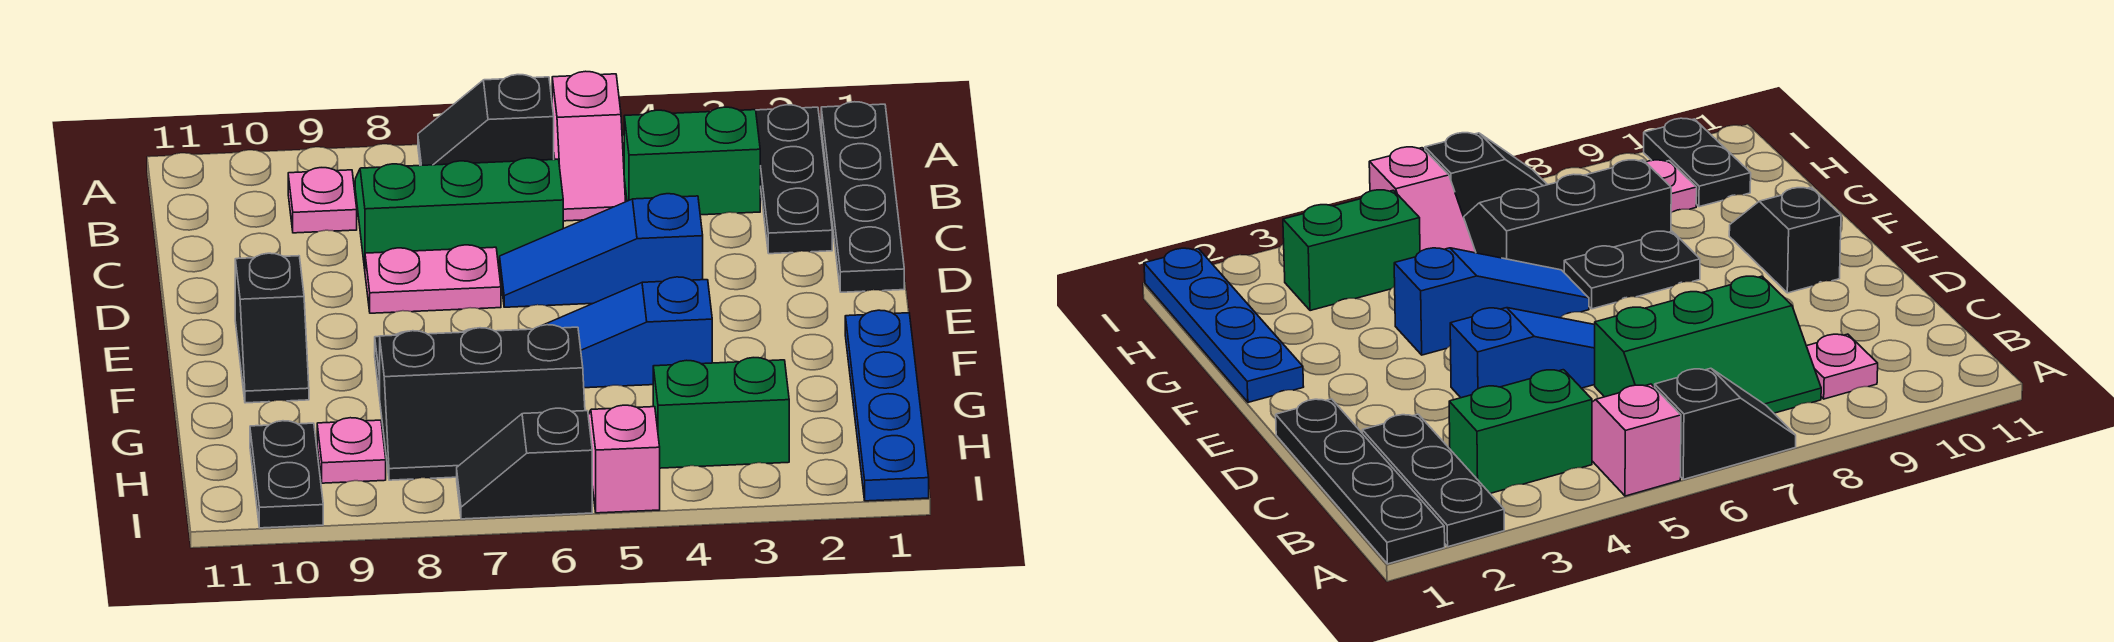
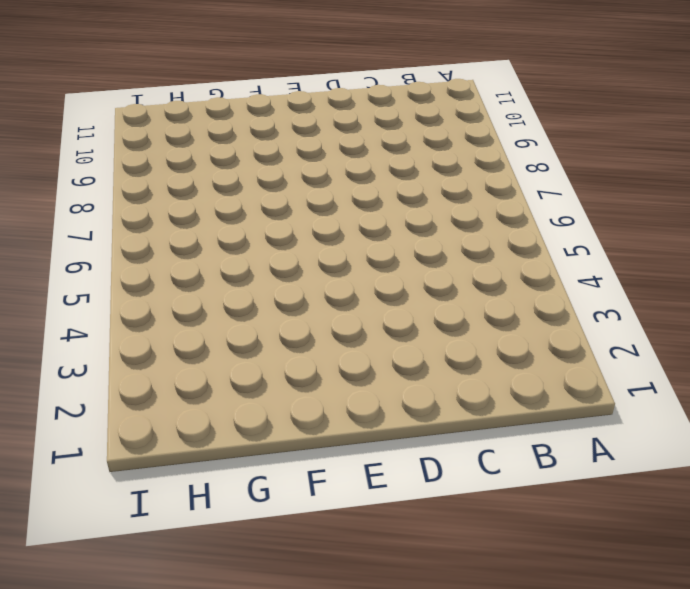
none -> black 1x4 plate [821,102,904,292]
none -> black 1x3 plate [756,105,832,254]
none -> pink 1x2 slope [552,71,626,221]

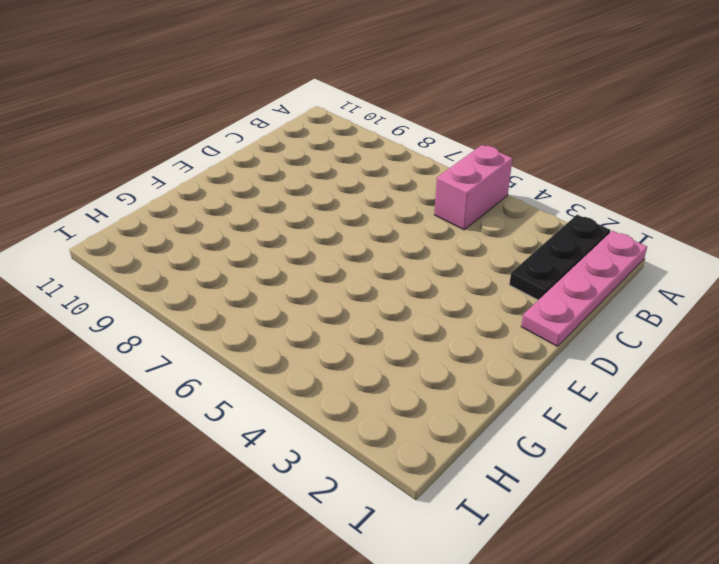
pink 1x4 plate [521,231,647,346] -> black 1x4 plate [821,102,904,292]
pink 1x2 brick [434,145,512,230] -> pink 1x2 slope [552,71,626,221]
none -> black 1x2 slope [418,75,554,166]
none -> green 1x2 brick [624,107,760,215]
none -> green 2x3 slope [355,158,563,269]

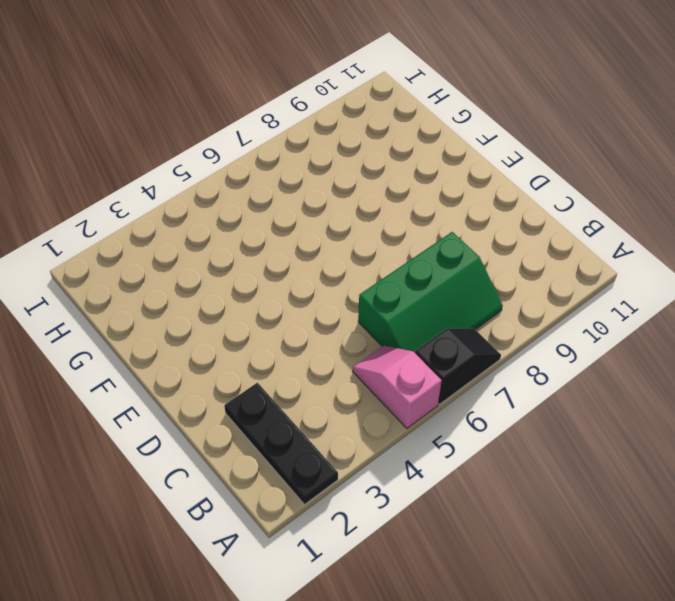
none -> black 1x4 plate [821,102,904,292]
none -> green 1x2 brick [624,107,760,215]
none -> pink 1x1 plate [288,168,357,233]

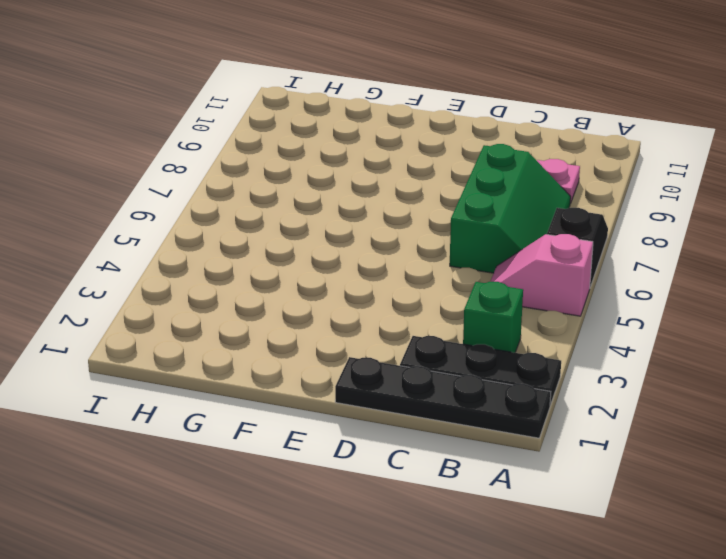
green 1x1 brick [463,282,523,353] -> green 1x2 brick [624,107,760,215]
none -> blue 1x3 slope [500,194,703,307]
none -> pink 1x2 plate [365,245,501,313]
none -> black 1x2 slope [235,253,309,403]

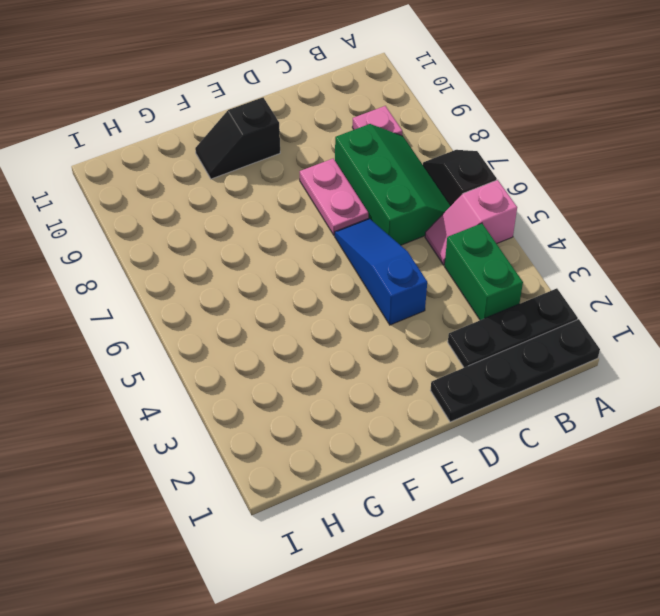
none -> blue 1x4 plate [845,310,929,501]
none -> blue 1x3 slope [544,277,712,388]
none -> black 1x2 plate [1564,231,1700,309]

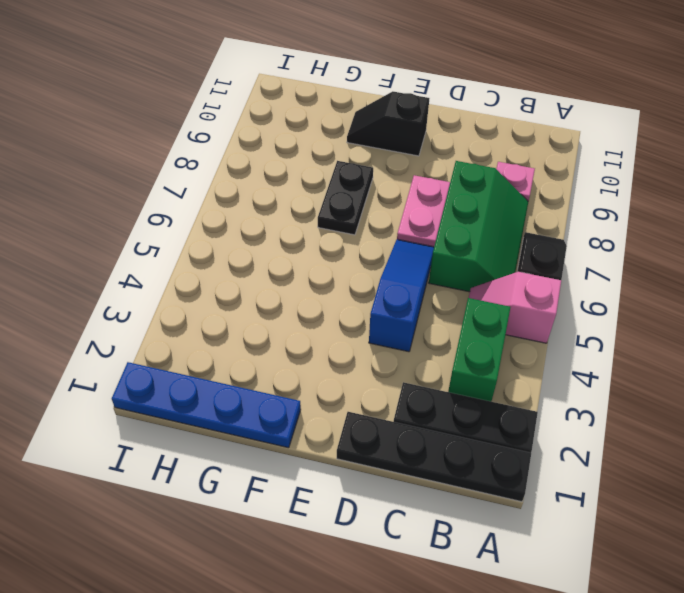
none -> blue 1x3 slope [544,277,712,388]
none -> black 2x3 slope [379,325,585,480]
none -> green 1x2 brick [653,358,789,468]

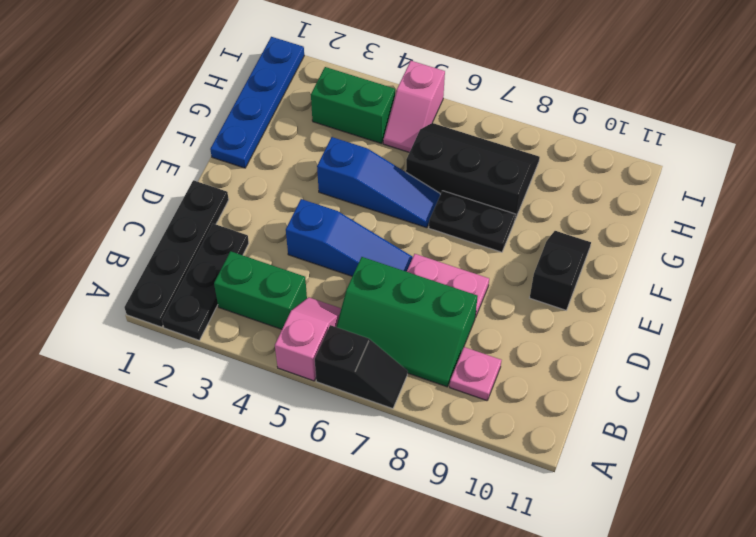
none -> pink 1x1 plate [317,418,386,483]
none -> black 1x2 plate [250,421,323,528]
none -> black 1x2 slope [457,408,592,519]

